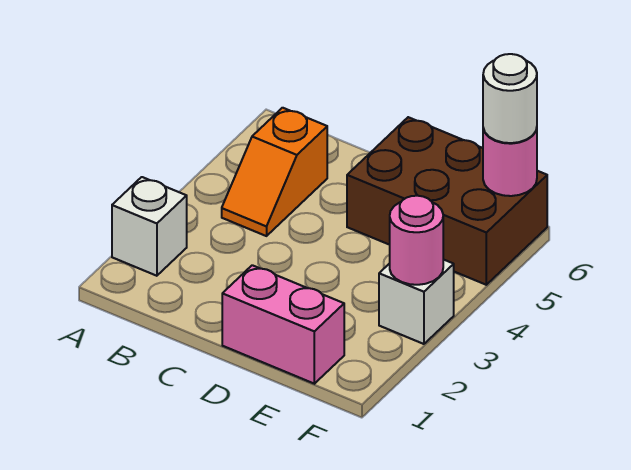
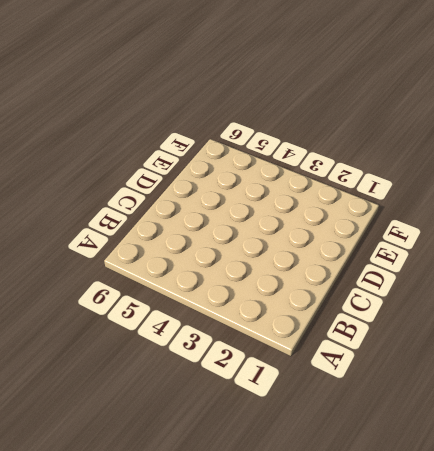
none -> white 1x1 brick [112,177,187,276]
none -> orange 1x2 slope [222,108,327,236]

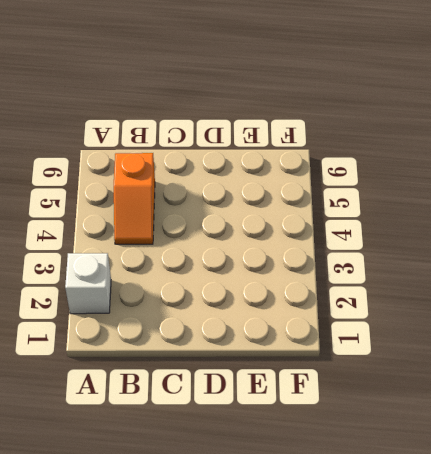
none -> pink 1x2 brick [222,265,344,384]
none -> brown 2x3 brick [347,117,547,285]

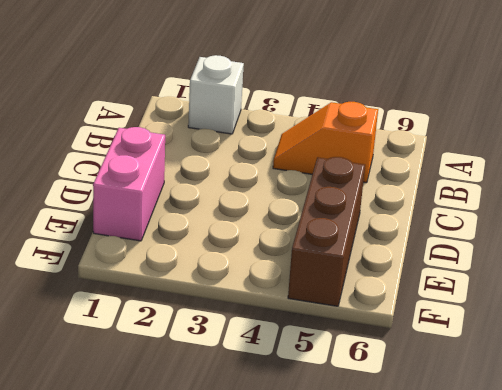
brown 1x3 brick [288,157,365,306] -> brown 2x3 brick [347,117,547,285]
none -> white 1x1 brick [379,259,454,344]
none -> pink 1x1 round brick [390,196,443,285]

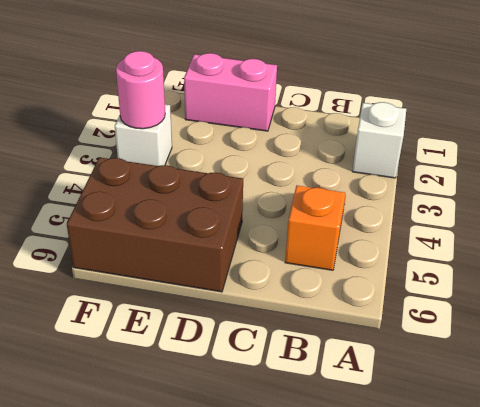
none -> pink 1x1 round brick [483,128,537,196]
none -> white 1x1 round brick [483,54,537,143]

